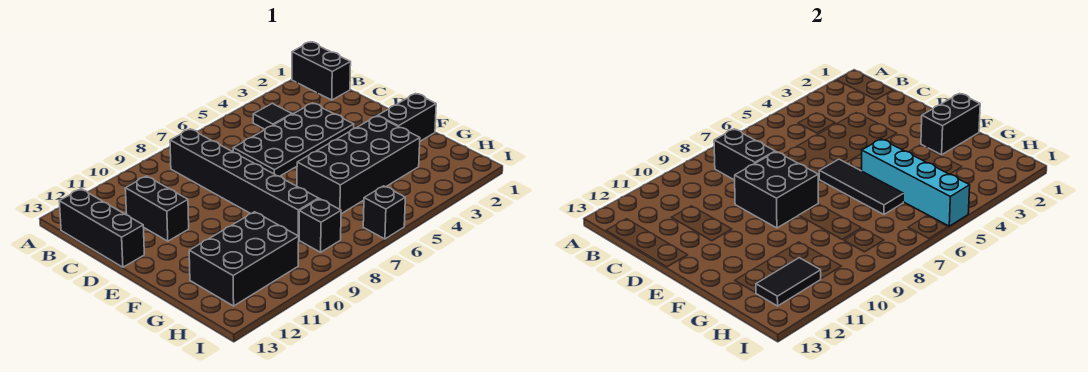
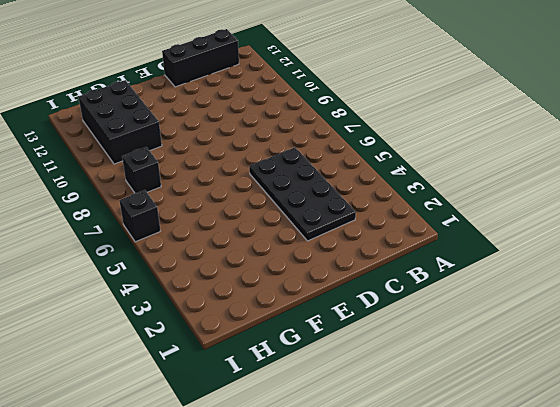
none -> black 1x2 brick [292,42,351,100]
none -> black 1x1 tile [253,103,292,129]
none -> black 1x6 brick [170,129,319,236]

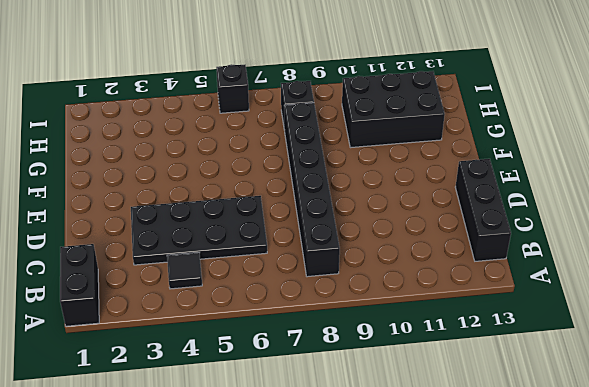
none -> black 1x2 brick [125,176,189,241]
none -> black 1x2 brick [378,94,436,141]
none -> black 2x4 brick [297,116,420,214]

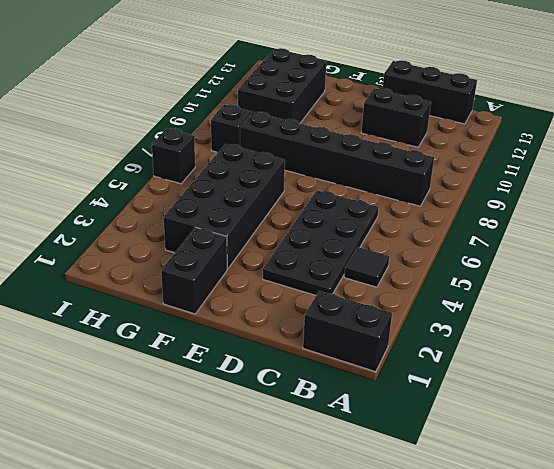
none -> black 1x2 brick [714,129,775,180]
none -> black 2x2 brick [735,152,818,228]
none -> black 1x3 tile [819,159,903,215]

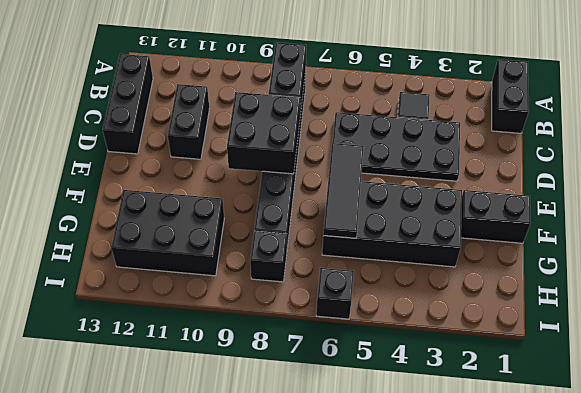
none -> black 1x2 brick [921,94,980,155]
none -> cyan 1x4 brick [862,139,970,226]
none -> black 1x2 tile [756,258,821,306]

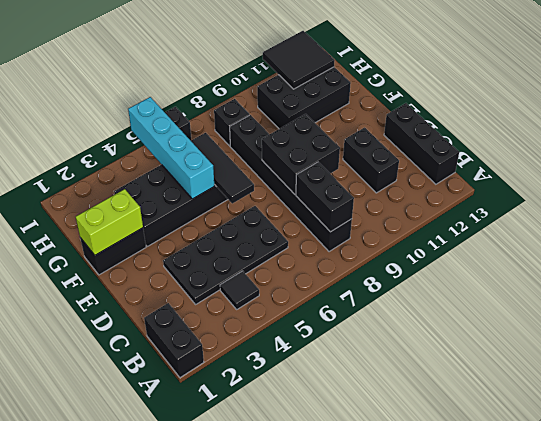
lime 1x2 brick [76,189,143,255] -> black 1x2 brick [921,94,980,155]
black 2x2 tile [263,31,335,89] -> black 1x2 tile [756,258,821,306]

